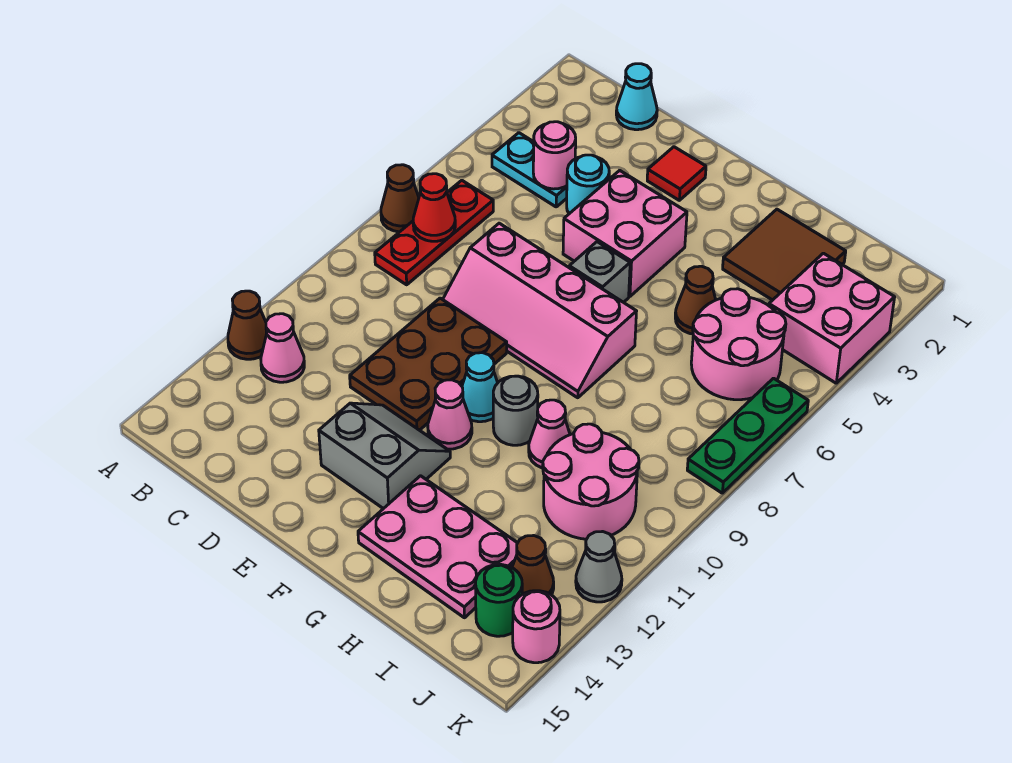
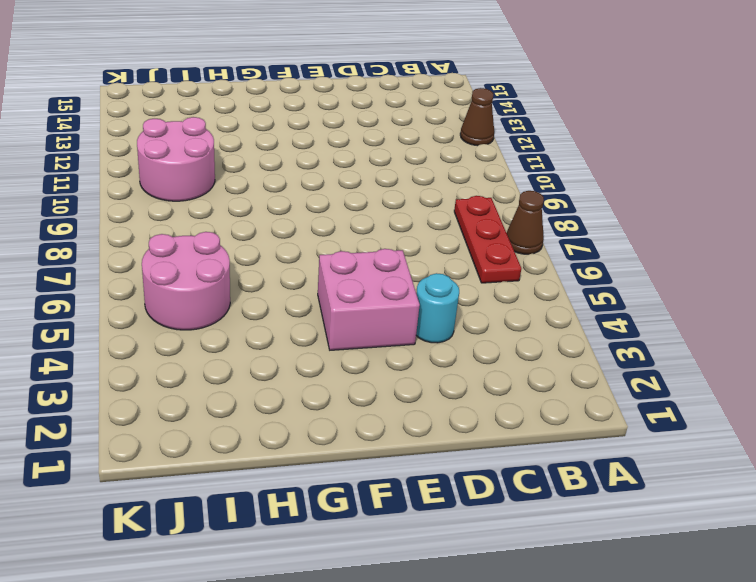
none -> cyan 1x2 plate [492,133,567,207]
none -> pink 1x1 cone [261,314,304,382]
none -> cyan 1x1 cone [616,64,657,130]
none -> pink 2x4 slope [443,223,637,398]

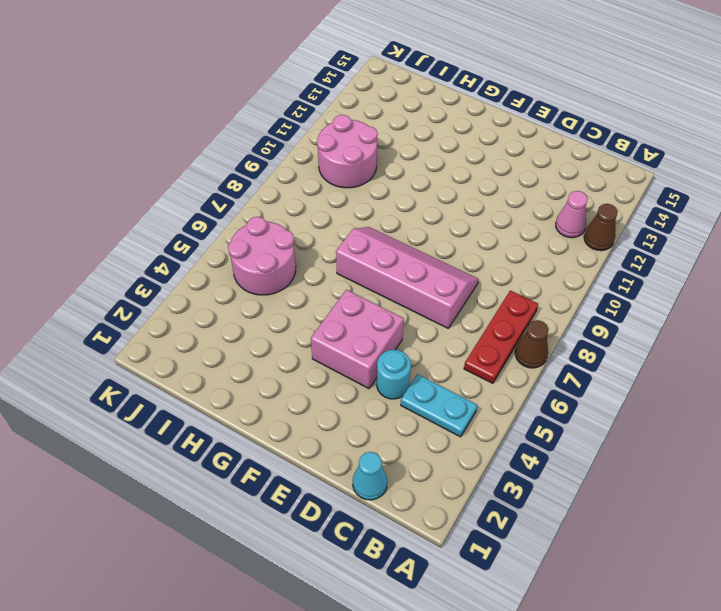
none -> brown 2x3 plate [350,298,507,430]
none -> red 1x1 tile [647,147,706,200]
none -> grey 2x2 slope [319,403,450,509]
none -> grey 1x1 brick [569,242,630,302]

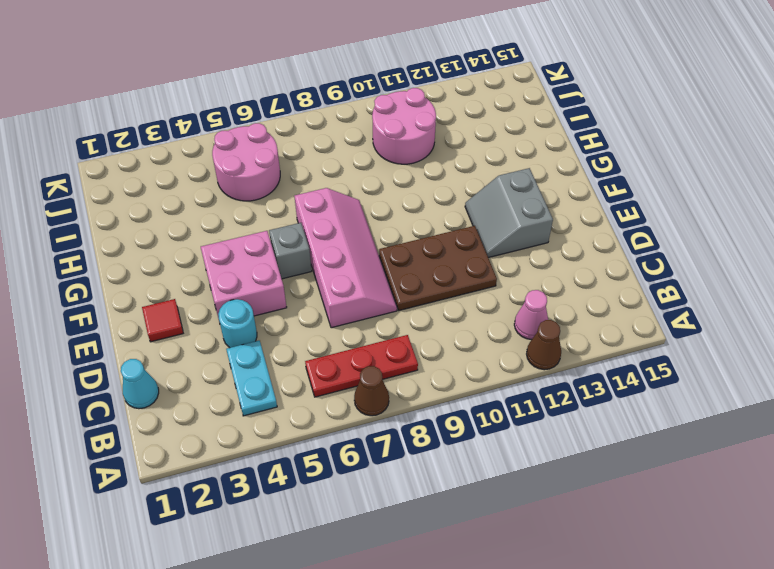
none -> cyan 1x1 cone [462,353,498,422]
none -> pink 1x1 cone [428,380,472,449]
none -> grey 1x1 round brick [493,376,538,445]
none -> pink 2x3 plate [358,476,517,618]

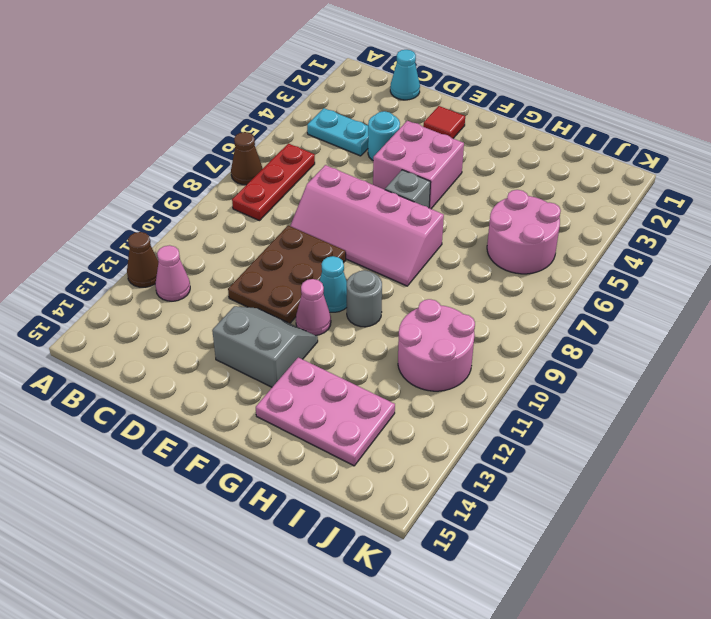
none -> brown 2x2 tile [723,209,846,300]
none -> brown 1x1 cone [675,266,716,334]
none -> pink 1x1 cone [529,400,570,468]
none -> pink 2x2 brick [769,253,895,383]

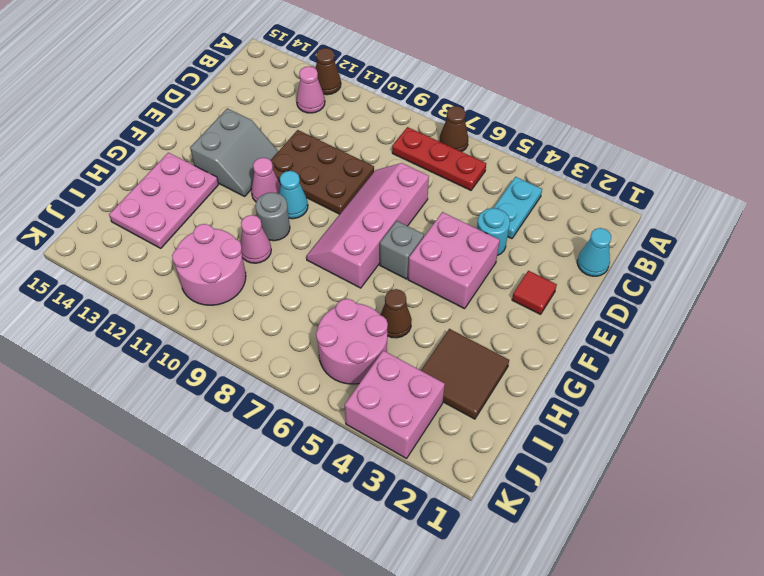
none -> brown 1x1 cone [512,536,554,595]
none -> green 1x1 round brick [476,564,522,636]
none -> green 1x3 plate [687,378,808,493]
none -> grey 1x1 cone [576,532,622,602]

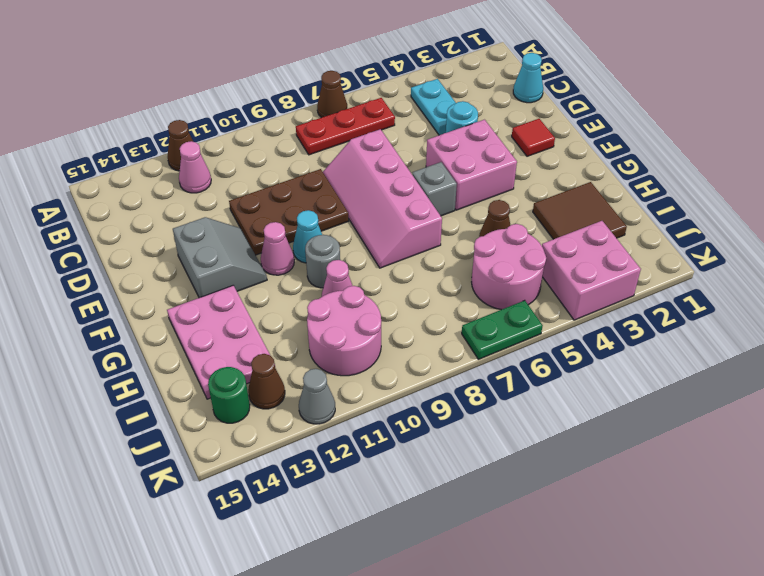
green 1x2 plate [462,300,543,359] -> green 1x3 plate [687,378,808,493]
none -> pink 1x1 round brick [513,591,560,663]
none -> red 1x1 cone [413,174,455,241]
none -> pink 1x1 round brick [533,122,576,189]

